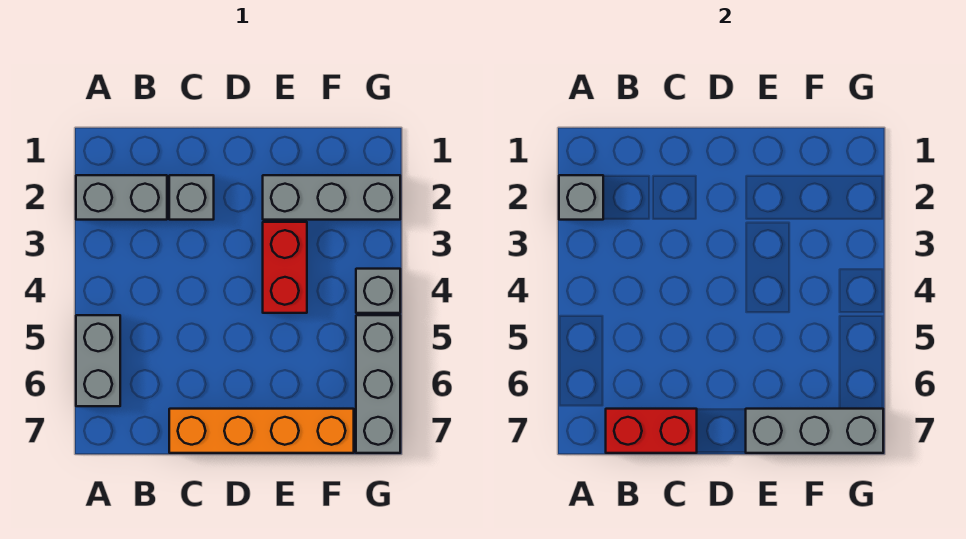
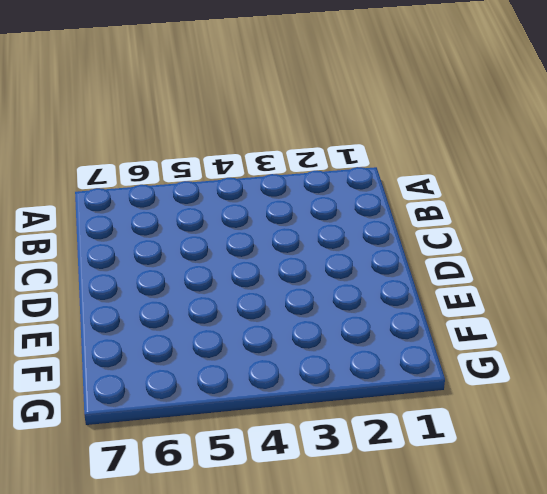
none -> grey 1x2 brick [76,175,167,220]
none -> grey 1x2 brick [76,315,120,406]

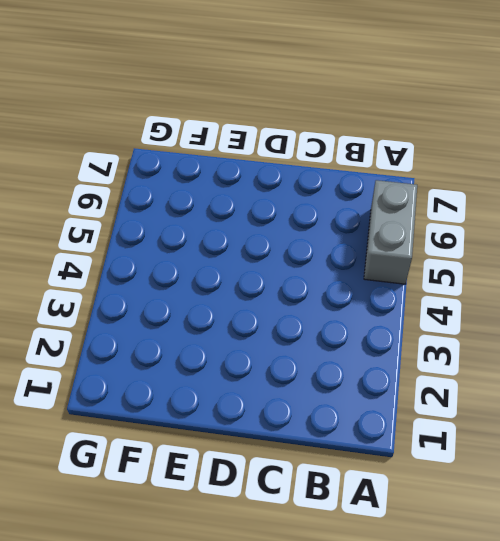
none -> grey 1x2 brick [76,175,167,220]
none -> grey 1x1 brick [169,175,214,220]

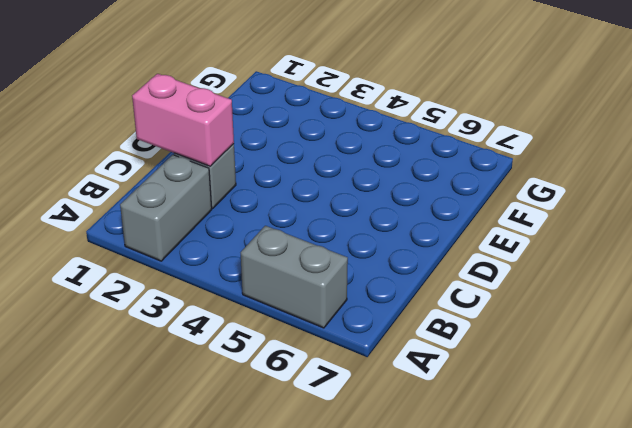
pink 1x2 brick [132,74,234,166] -> none
none -> orange 1x4 brick [169,409,354,453]
none -> grey 1x3 brick [263,175,400,220]

